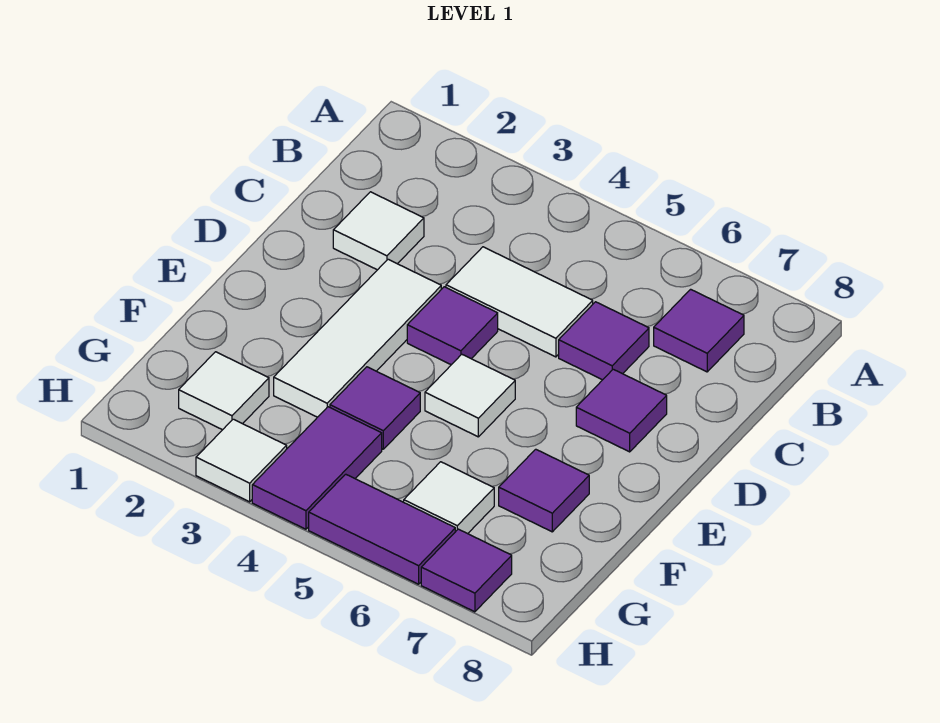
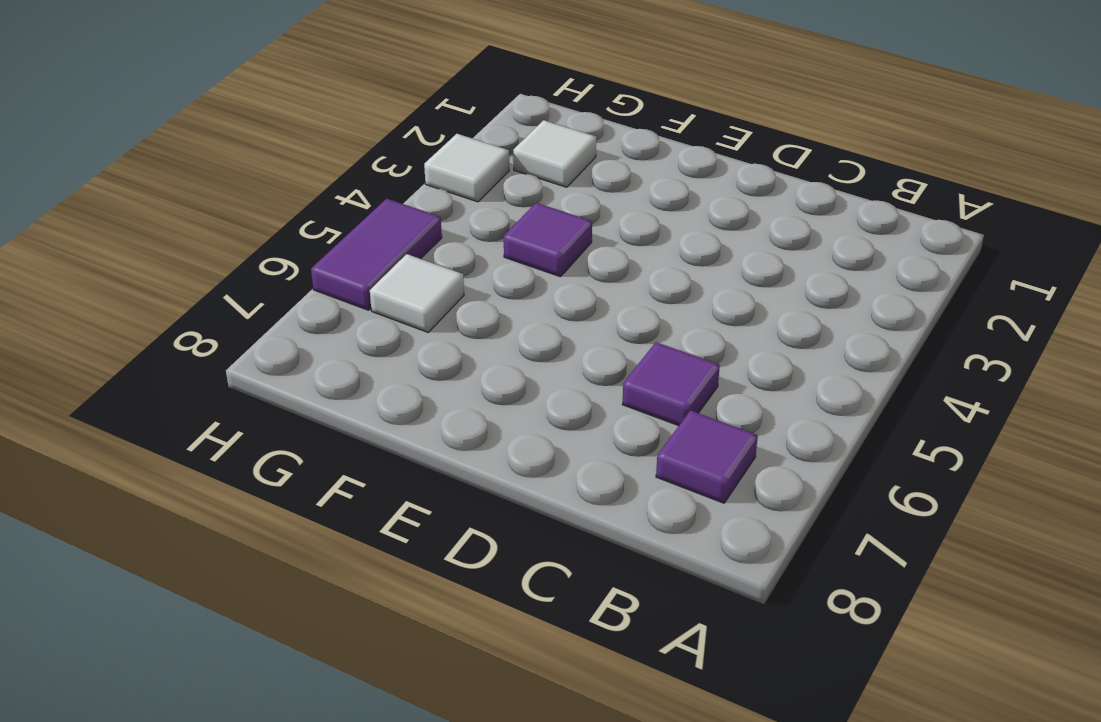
none -> white 1x1 tile [333,192,424,270]
none -> white 1x2 tile [446,247,593,357]
none -> white 1x3 tile [274,259,441,417]

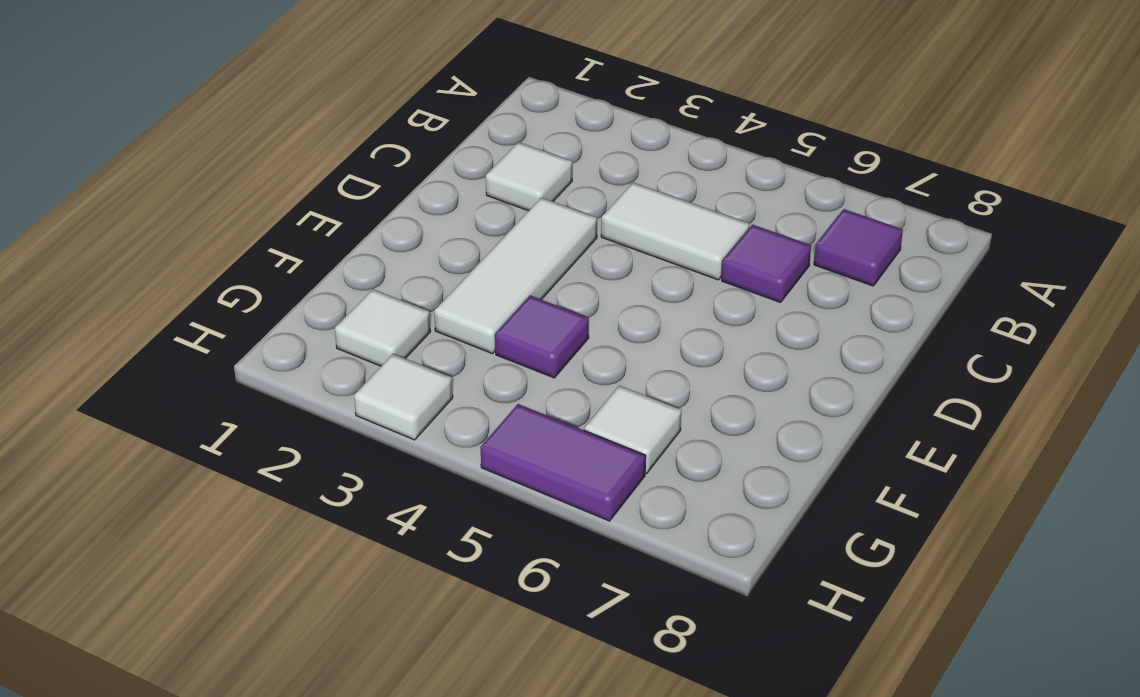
none -> purple 1x1 tile [407,287,498,365]
none -> purple 1x1 tile [576,369,667,452]
none -> white 1x1 tile [425,354,515,437]

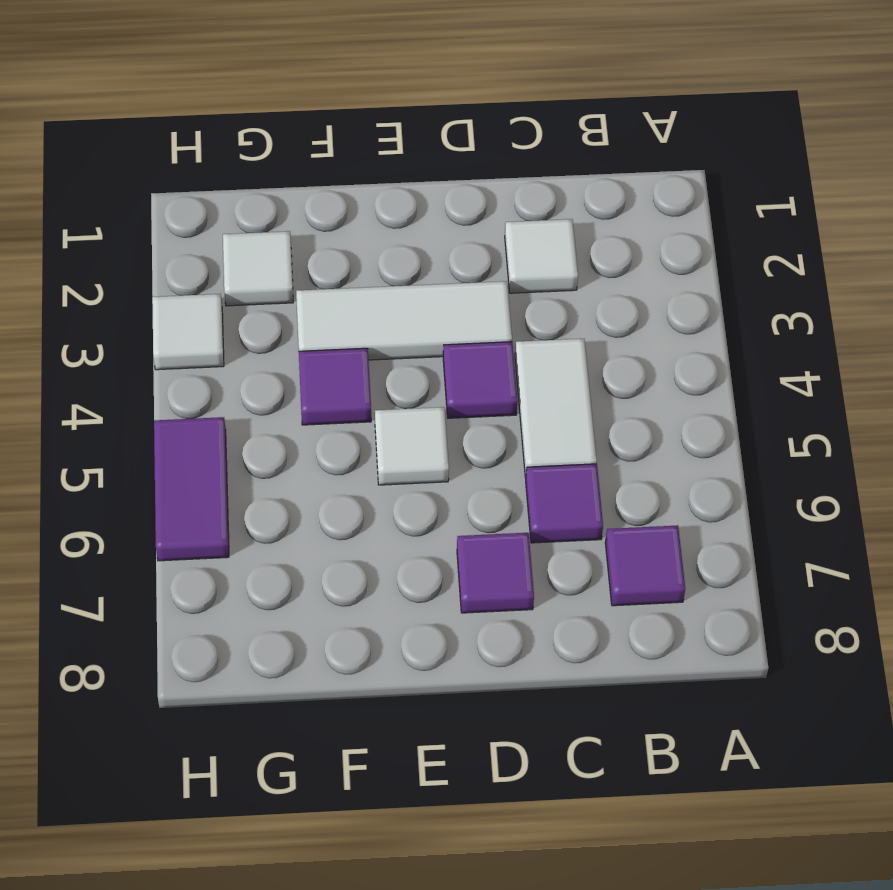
none -> purple 1x1 tile [499,449,589,532]
none -> purple 1x2 tile [252,407,382,529]
none -> white 1x1 tile [404,462,494,534]

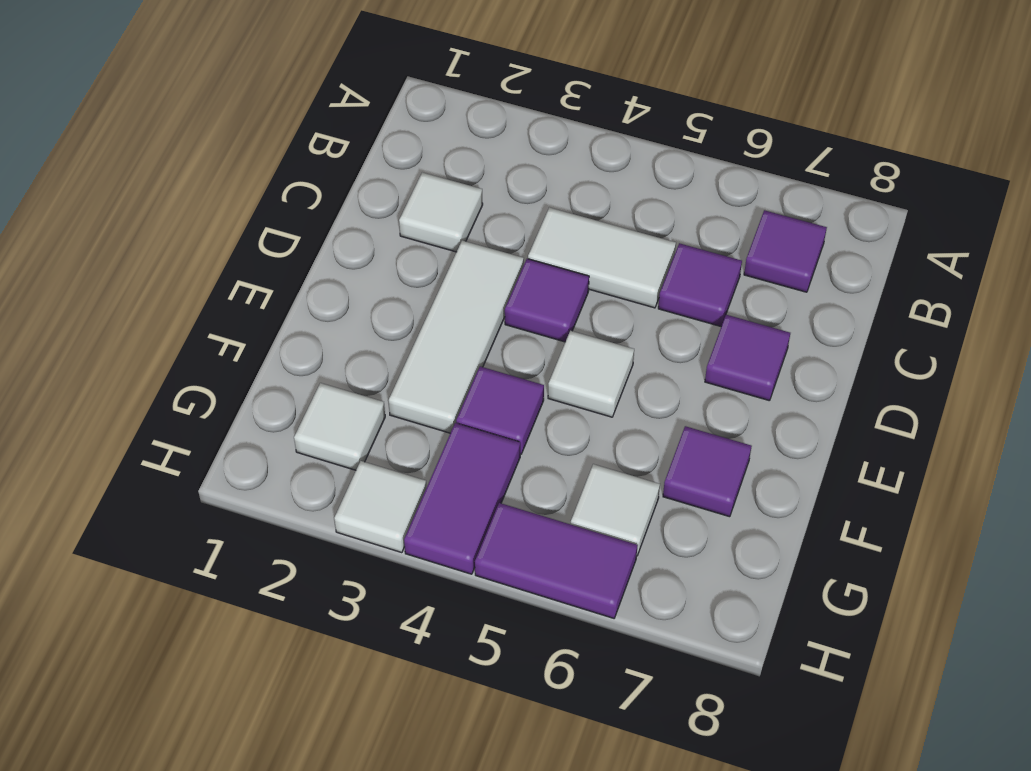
none -> purple 1x1 tile [421,529,512,612]

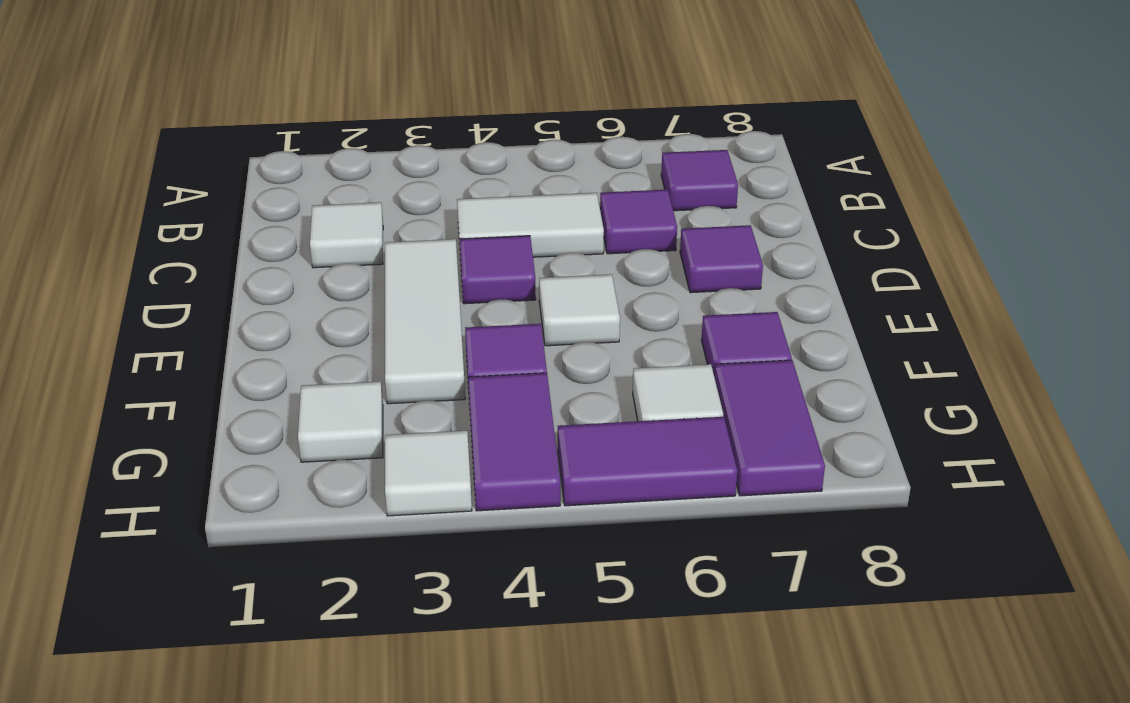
purple 1x2 tile [714,360,825,496] -> purple 1x1 tile [421,529,512,612]

